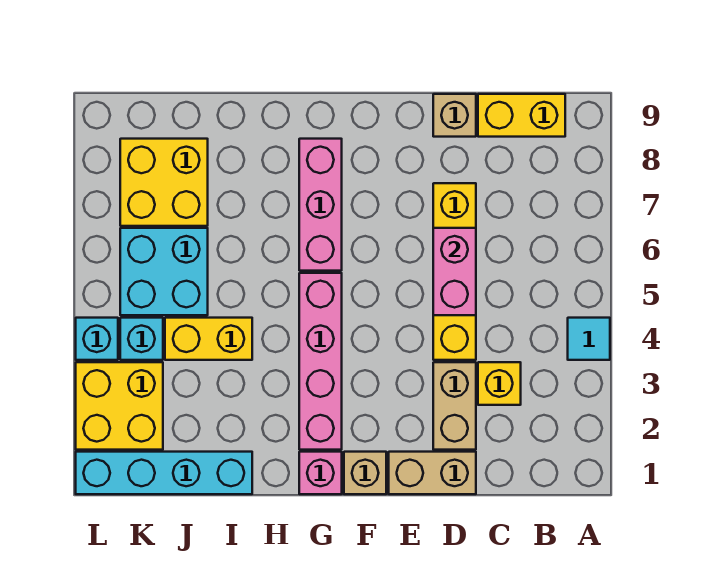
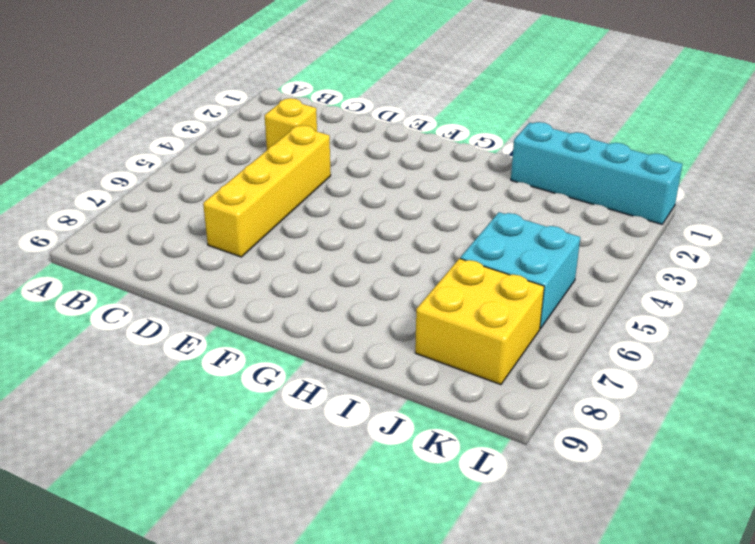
none -> cyan 1x1 tile [568,318,610,360]
none -> yellow 1x2 brick [478,94,565,137]
none -> tan 1x2 brick [389,452,476,494]

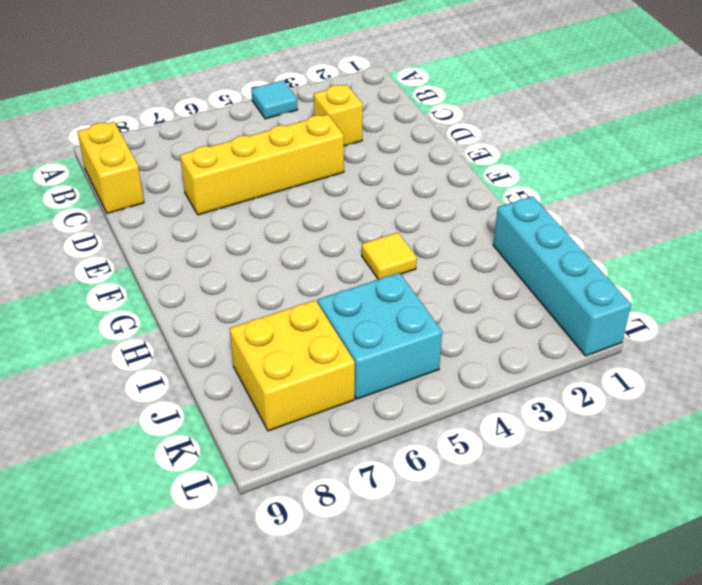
yellow 1x1 tile [362,232,417,279] -> none
none -> tan 1x2 brick [389,452,476,494]
none -> tan 1x2 brick [433,362,476,450]
none -> tan 1x1 brick [433,94,476,137]

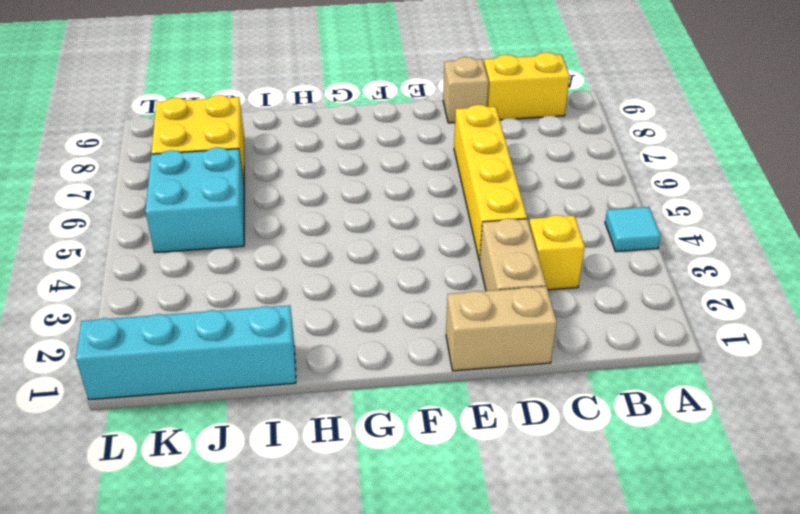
none -> tan 1x1 brick [344,452,386,494]
none -> pink 1x1 brick [299,452,342,494]
none -> pink 1x4 brick [299,273,342,450]

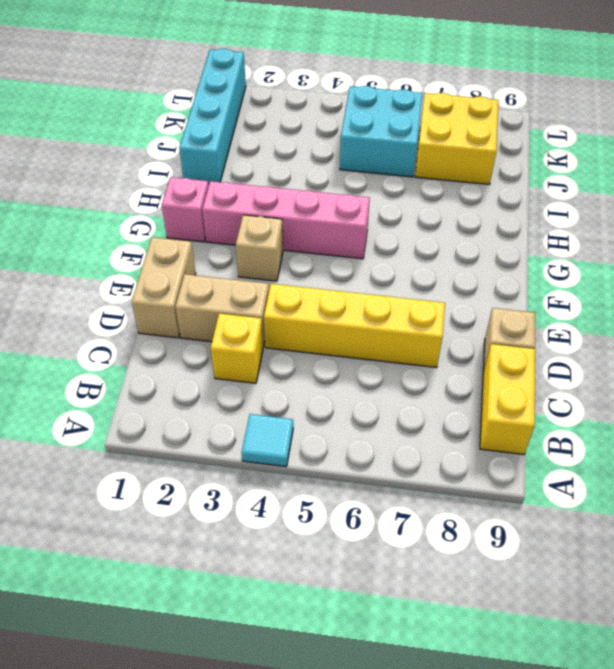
tan 1x1 brick [236,215,283,281] -> tan 1x1 brick moved to [344,452,386,494]
none -> pink 1x3 brick [299,139,342,271]
none -> yellow 1x2 brick [165,318,252,360]
none -> yellow 2x2 brick [76,362,163,450]

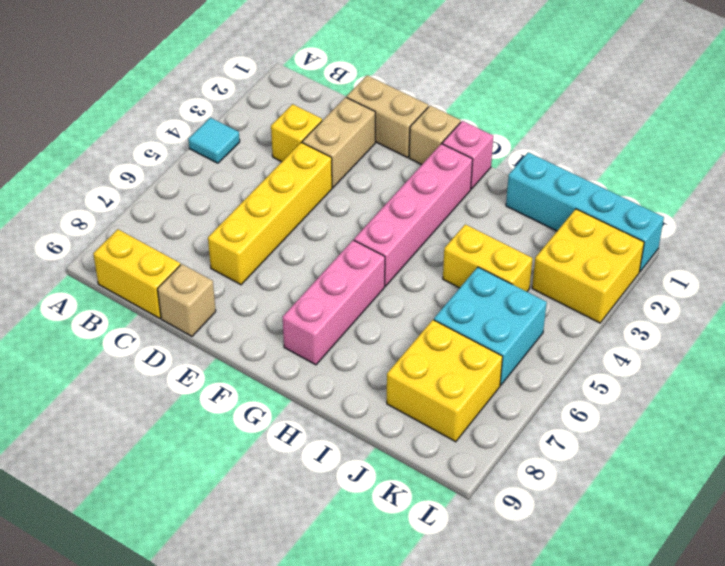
none -> cyan 1x1 brick [120,318,163,360]
none -> cyan 1x1 brick [76,318,118,360]
none -> pink 1x2 brick [433,228,476,315]

